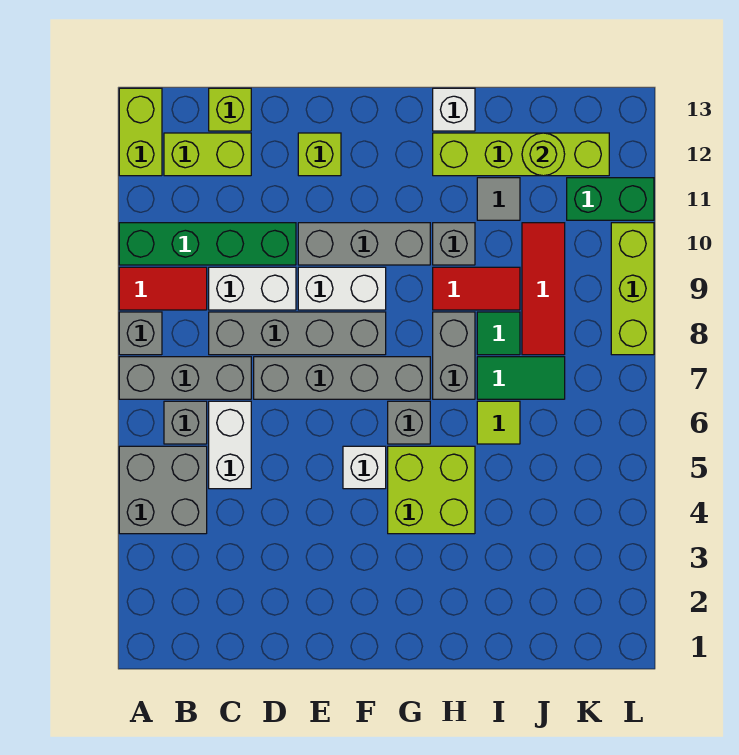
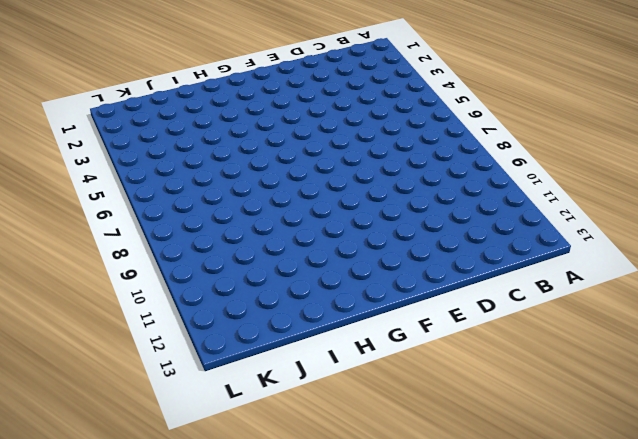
none -> grey 2x2 brick [119,446,207,534]
none -> grey 1x3 brick [119,357,251,399]
none -> grey 1x1 brick [119,312,162,355]
none -> red 1x2 tile [119,267,207,310]

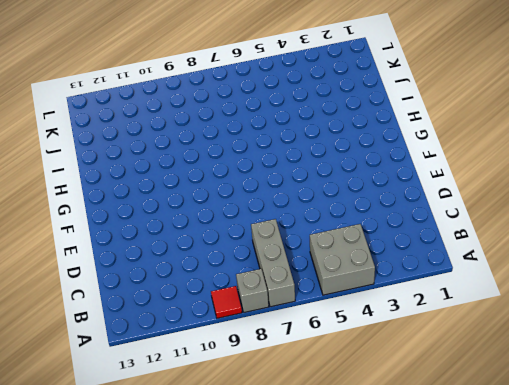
red 1x1 tile [211,286,242,318] -> red 1x2 tile [119,267,207,310]
none -> green 1x4 brick [119,223,296,265]
none -> lime 1x2 brick [119,88,162,176]
none -> grey 1x1 brick [164,401,207,444]
none -> lime 1x2 brick [164,133,251,176]

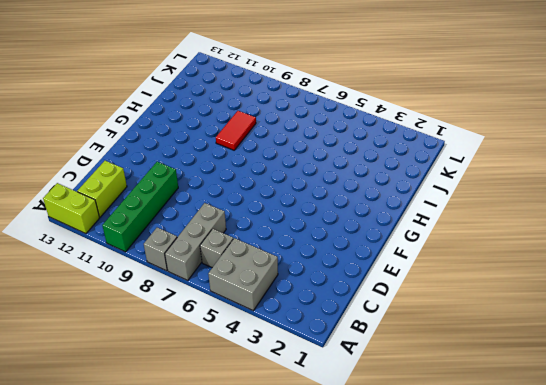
none -> red 1x2 tile [119,267,207,310]
none -> white 1x2 brick [209,401,251,489]
none -> grey 1x4 brick [209,312,386,355]
none -> white 1x2 brick [209,267,296,310]

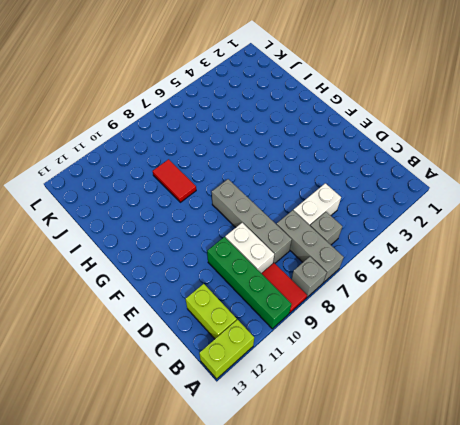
none -> grey 2x2 brick [119,446,207,534]
none -> lime 1x1 brick [209,88,251,131]
none -> grey 1x4 brick [254,357,430,399]
none -> white 1x2 brick [298,267,386,310]

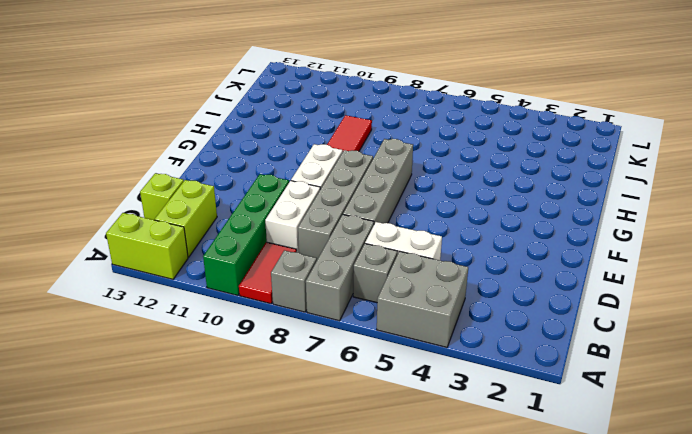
none -> grey 1x3 brick [298,223,430,265]
none -> lime 1x1 brick [298,133,341,176]
none -> white 1x1 brick [343,446,386,489]
none -> lime 2x2 brick [388,446,475,534]

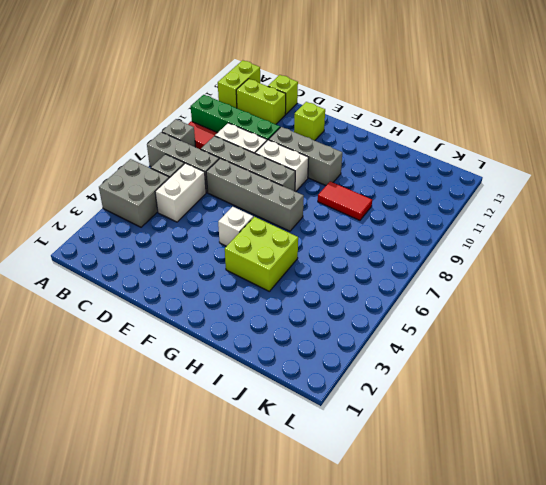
none -> grey 1x1 brick [388,401,430,444]
none -> grey 1x2 brick [433,312,475,399]
none -> grey 1x1 brick [433,223,475,265]
none -> lime 1x4 brick [433,133,609,176]

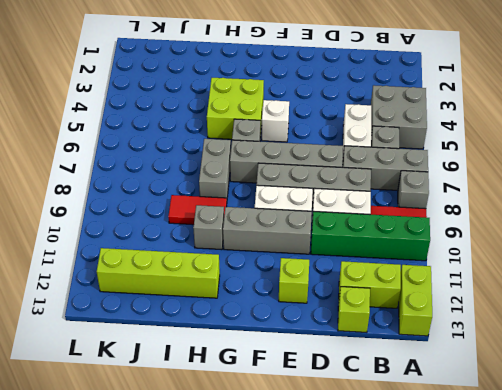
none -> white 1x1 brick [433,88,475,131]
none -> lime 1x1 tile [477,401,520,444]
none -> green 1x2 tile [477,357,565,399]
none -> green 1x1 tile [477,312,520,355]

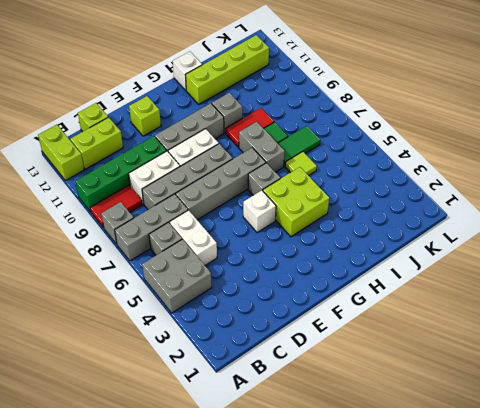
none -> grey 1x1 tile [477,178,520,220]
none -> red 1x3 tile [522,223,565,355]
none -> green 1x2 brick [567,178,654,220]
none -> lime 1x3 brick [611,223,654,355]

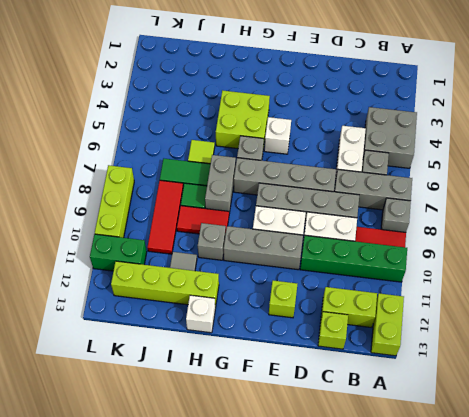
none -> lime 1x1 round brick [522,133,565,176]

